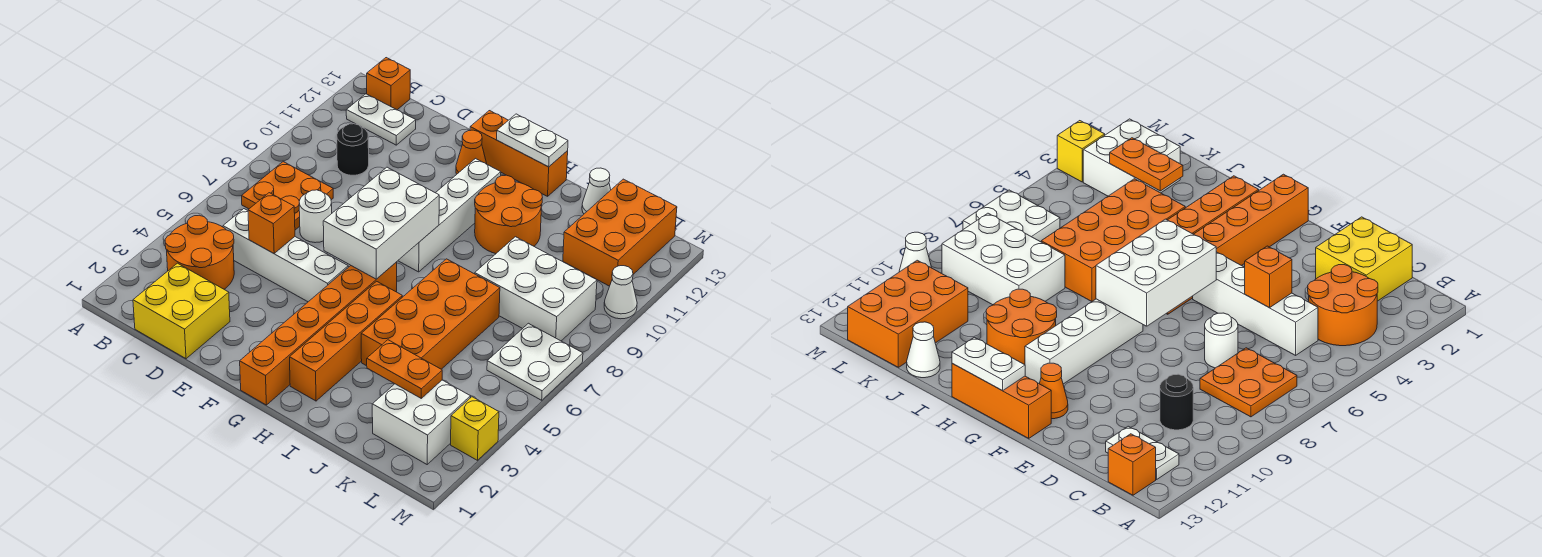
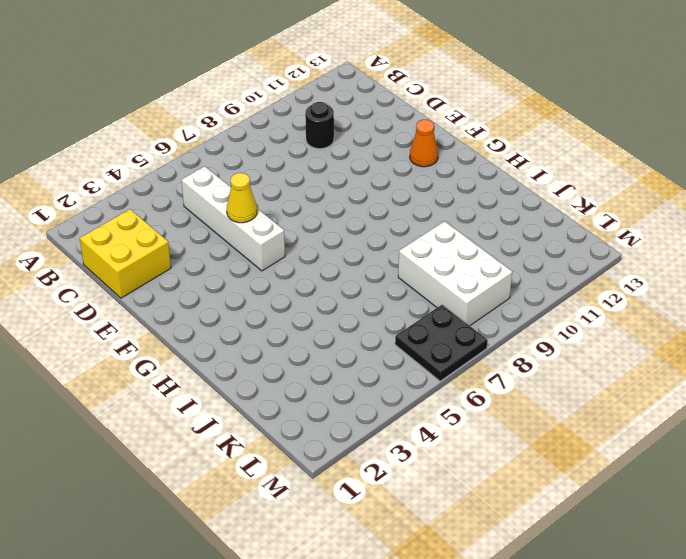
yellow 1x1 cone [227,173,257,223] -> none
black 2x2 plate [395,305,488,381] -> white 2x2 plate [487,323,583,400]
none -> orange 2x2 round brick [165,215,234,289]
none -> orange 2x2 plate [242,162,333,230]
none -> white 1x2 plate [346,94,416,145]

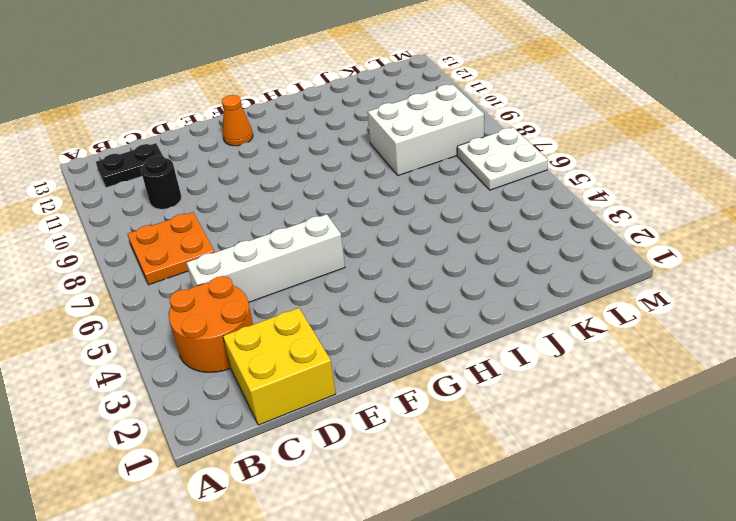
black 1x2 plate [96,143,163,188] -> white 1x2 plate [346,94,416,145]
none -> orange 1x1 brick [367,58,410,110]
none -> white 1x1 round brick [299,190,332,243]
none -> orange 1x3 brick [470,111,568,196]

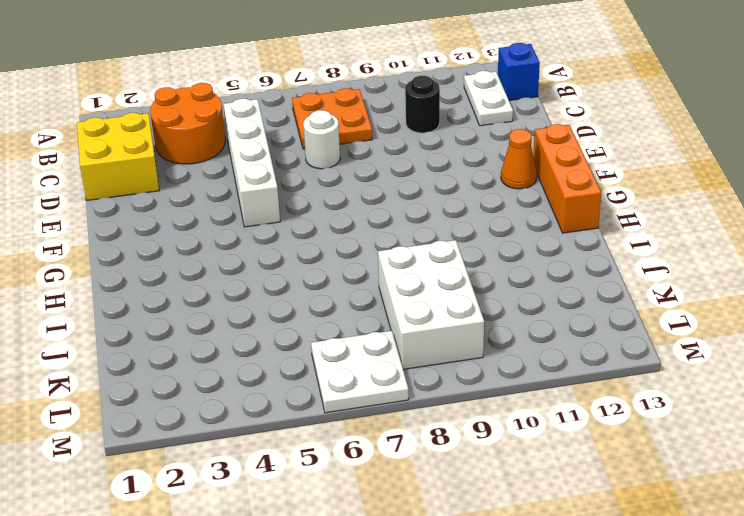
blue 1x1 brick [498,43,540,101] -> orange 1x1 brick [367,58,410,110]
none -> orange 1x6 brick [240,262,397,405]
none -> white 1x4 brick [398,159,501,272]
none -> orange 1x4 brick [290,281,402,401]

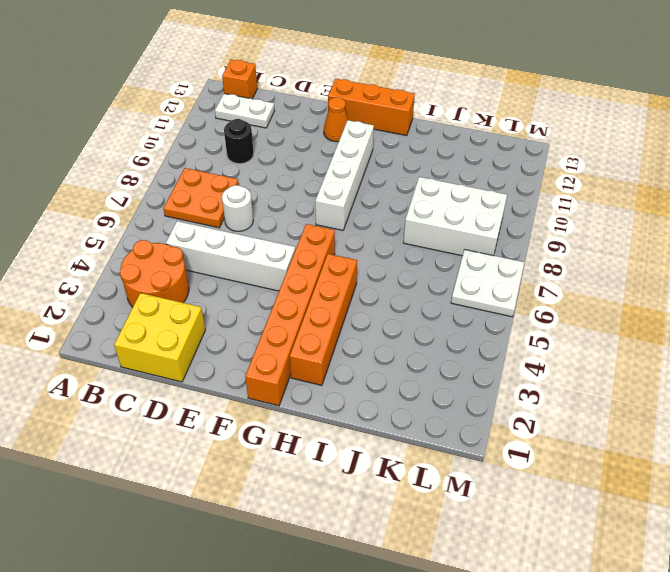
none -> orange 2x2 round brick [475,175,542,254]
none -> orange 2x4 brick [361,259,500,369]
none -> white 1x1 cone [582,168,611,214]

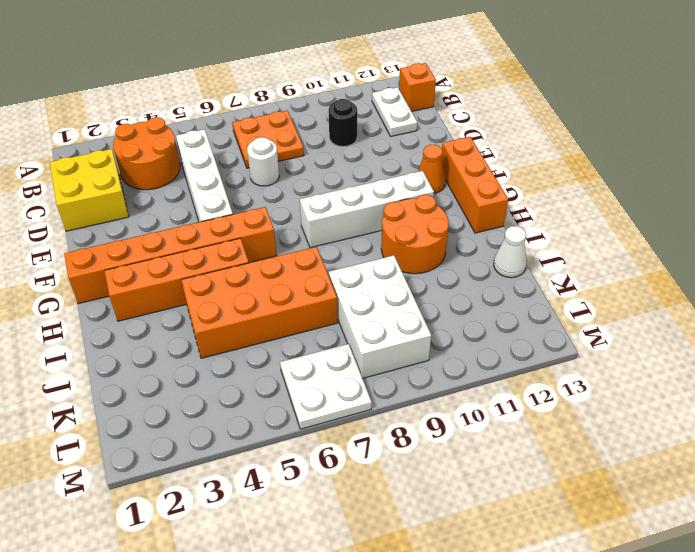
none -> white 2x2 brick [372,380,471,464]
none -> orange 2x3 brick [563,179,677,286]
none -> yellow 1x1 brick [451,397,499,460]

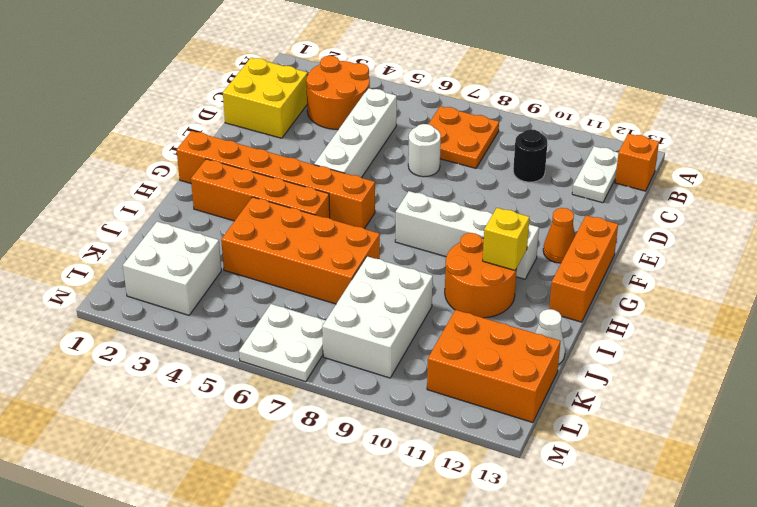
yellow 1x1 brick [483,208,529,270] -> yellow 1x1 brick moved to [451,397,499,460]
none -> white 1x1 cone [604,266,637,319]
none -> orange 1x1 brick [248,193,295,253]
none -> white 2x3 brick [323,167,439,279]

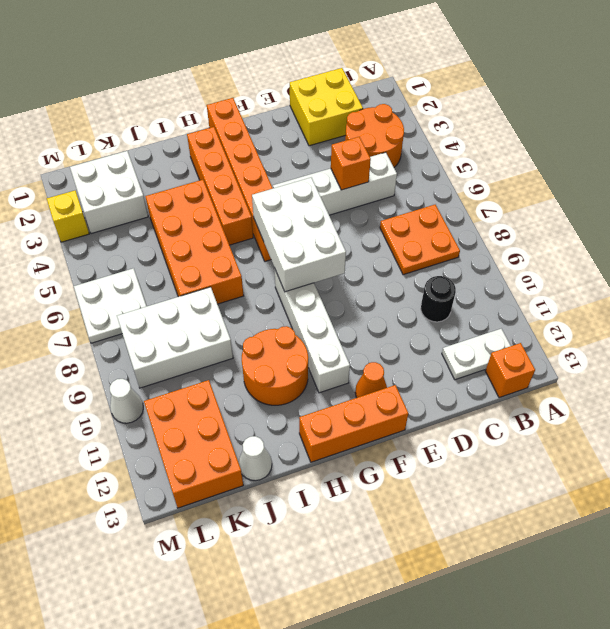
none -> white 1x1 round brick [299,190,332,243]
none -> white 1x2 plate [497,114,568,167]
none -> orange 1x2 plate [367,340,442,398]

